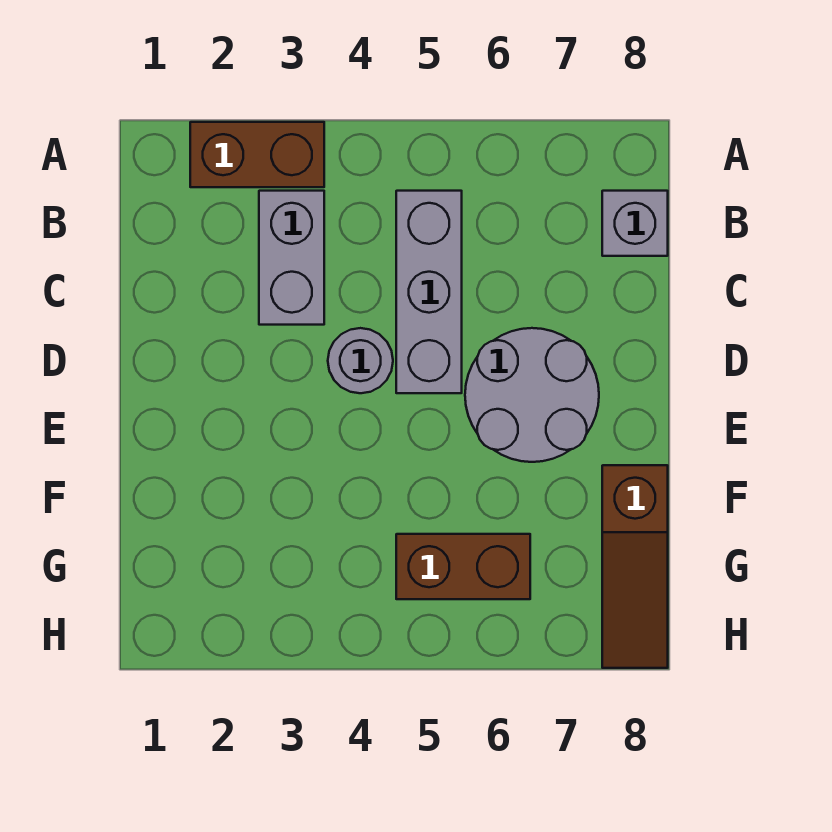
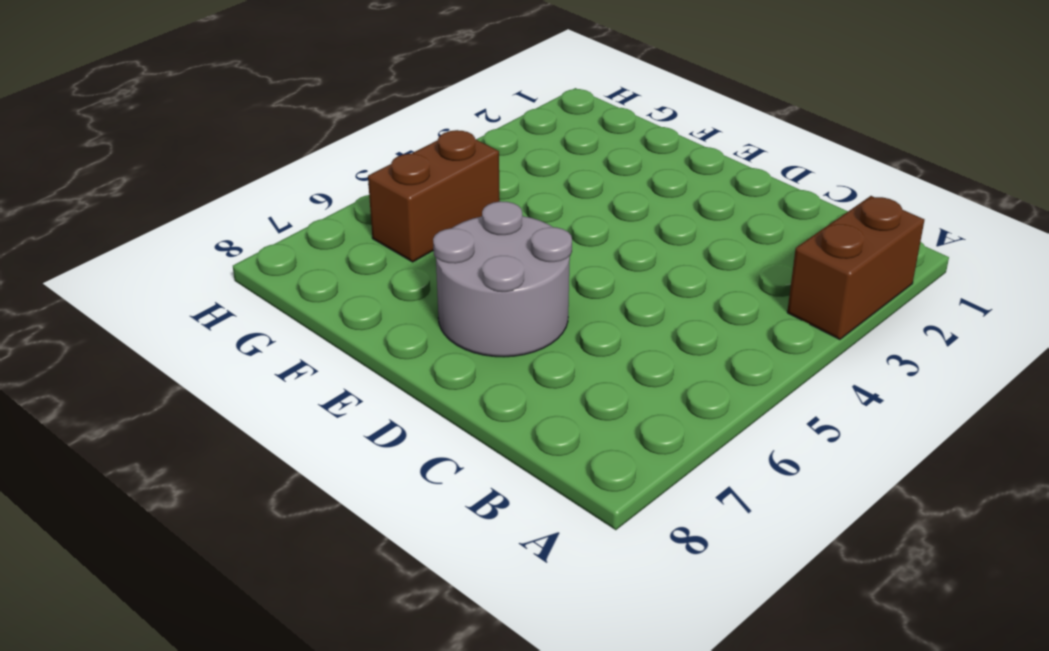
none -> grey 1x2 brick [259,191,324,325]
none -> grey 1x3 brick [396,191,462,393]

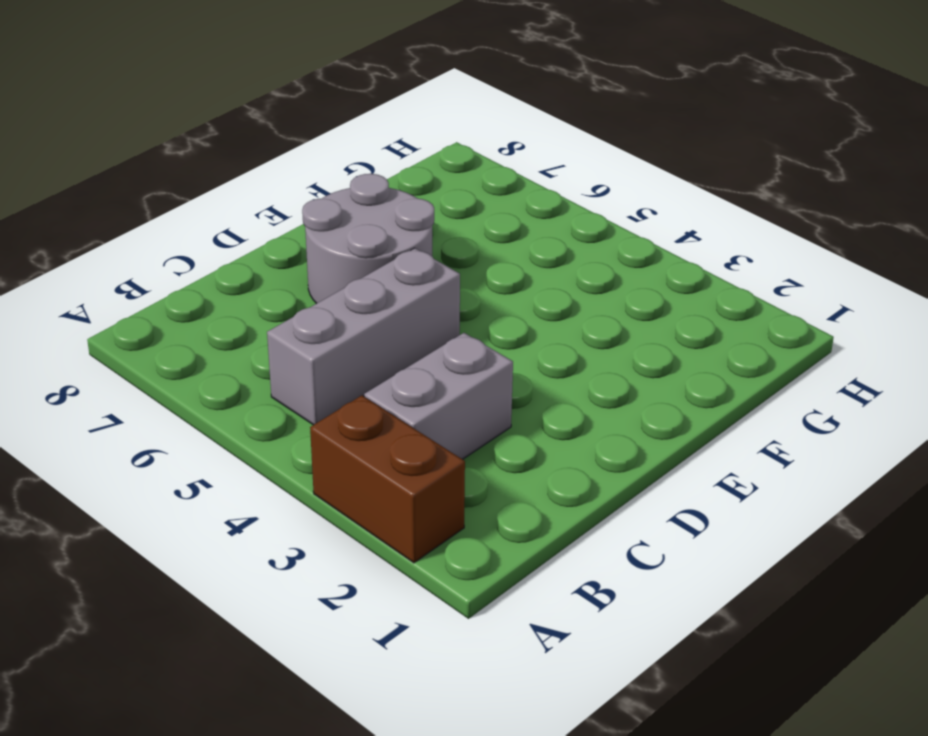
none -> grey 1x1 brick [602,191,668,256]
none -> grey 1x1 round brick [328,328,393,393]

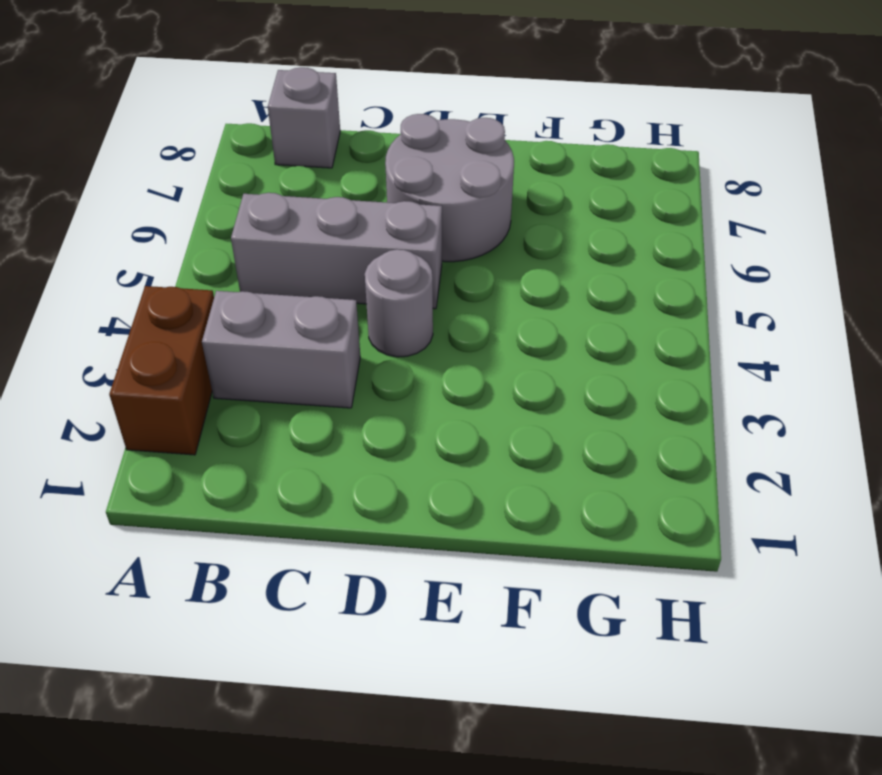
none -> brown 1x3 slope [602,465,668,668]
none -> brown 1x2 brick [396,534,530,599]

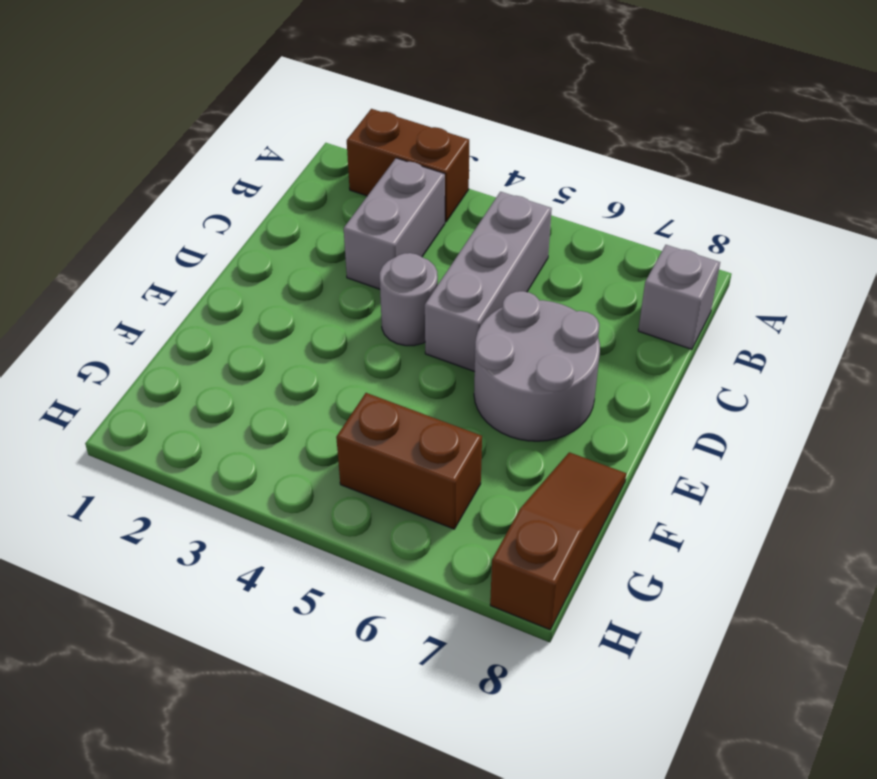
brown 1x3 slope [490,452,626,630] -> brown 1x3 slope turned to [602,465,668,668]

